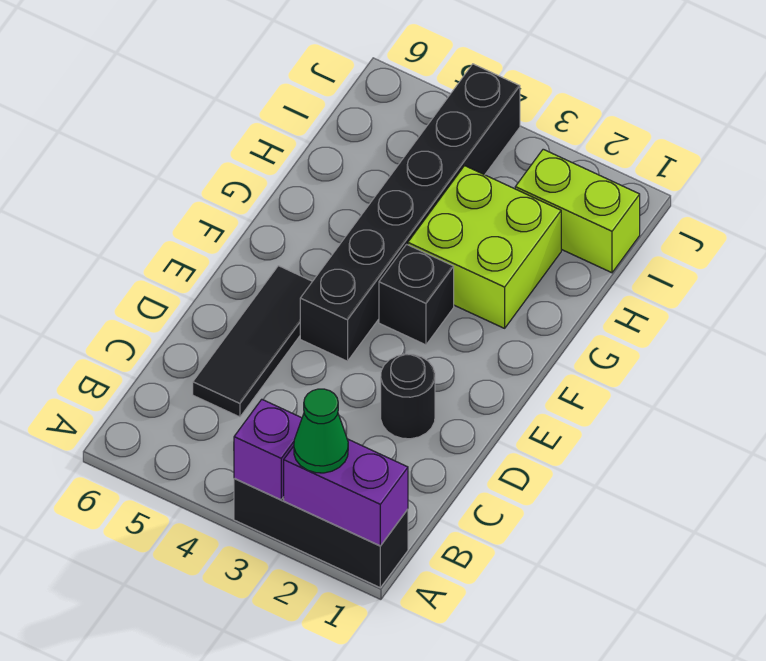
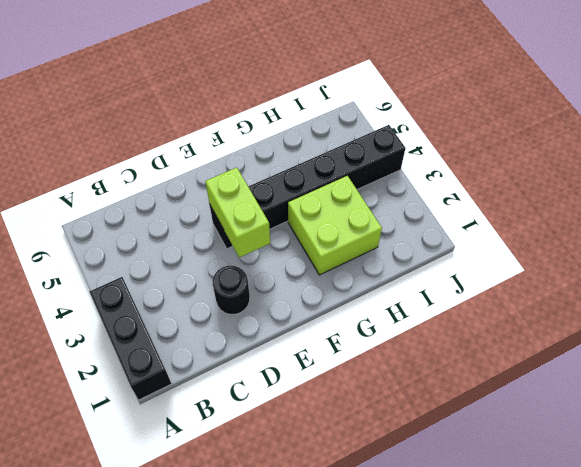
lime 1x2 brick [205,167,270,258] -> lime 1x2 brick moved to [515,149,640,273]
none -> black 1x3 tile [193,266,312,417]
none -> black 1x1 brick [379,244,454,345]

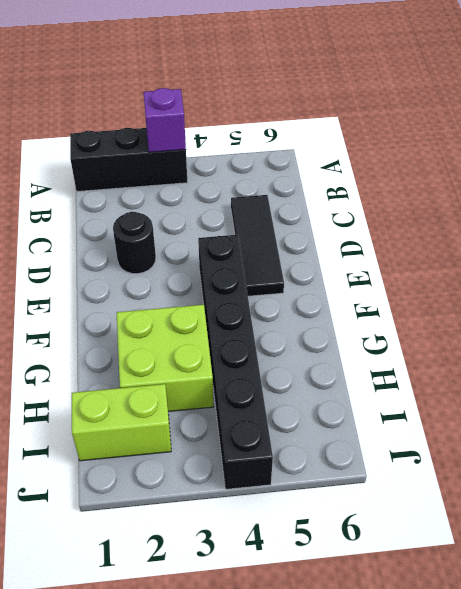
none -> black 1x1 brick [379,244,454,345]
none -> purple 1x2 brick [284,439,408,546]

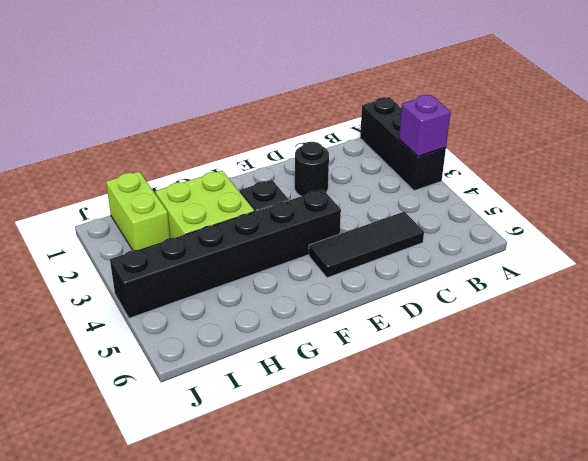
none -> purple 1x2 brick [284,439,408,546]
none -> green 1x1 cone [294,389,348,473]

